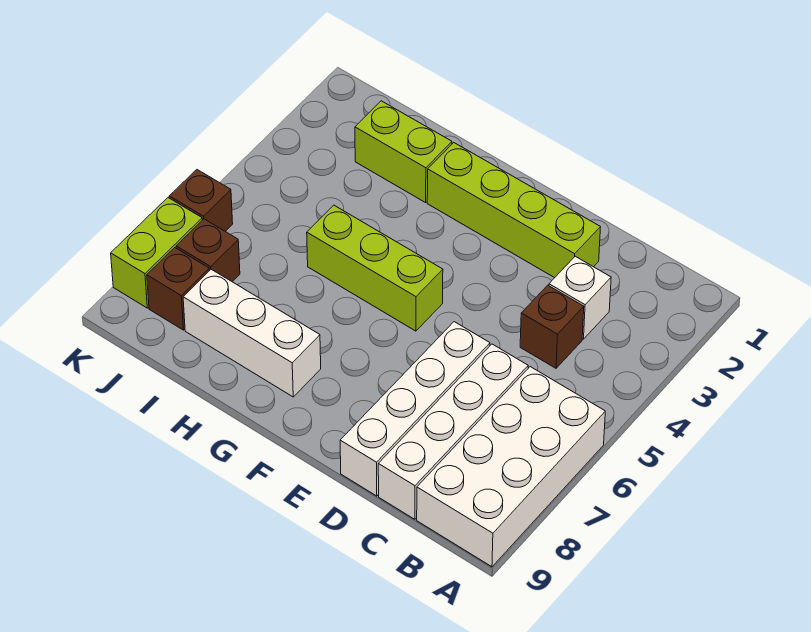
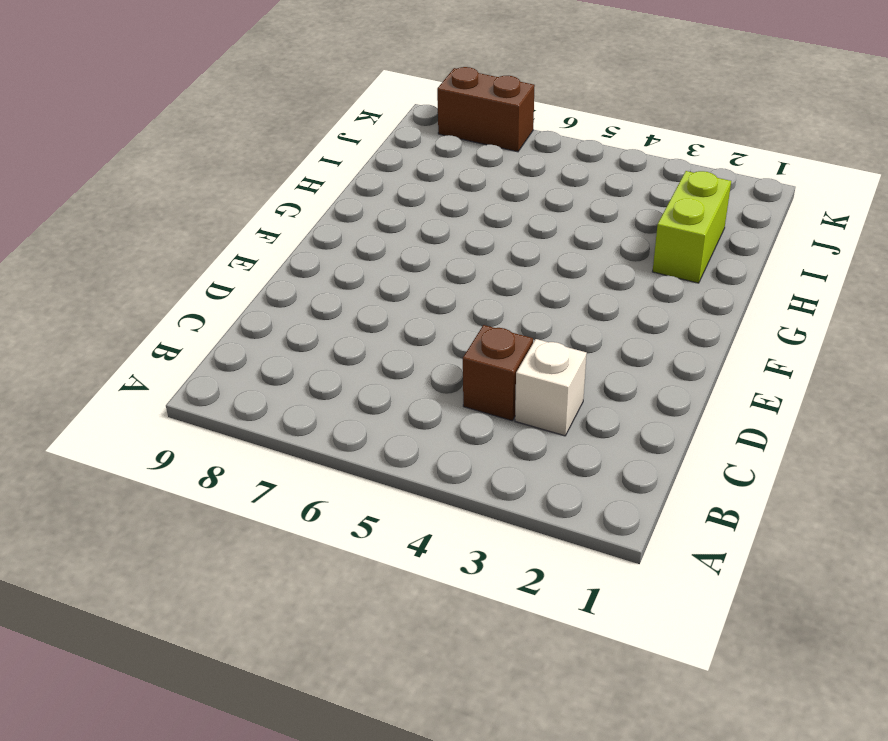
brown 1x2 brick [437,67,535,152] -> lime 1x2 brick [111,198,202,308]
none -> white 2x4 brick [417,367,605,567]
none -> white 1x4 brick [378,344,528,519]
none -> lime 1x4 brick [427,143,600,278]

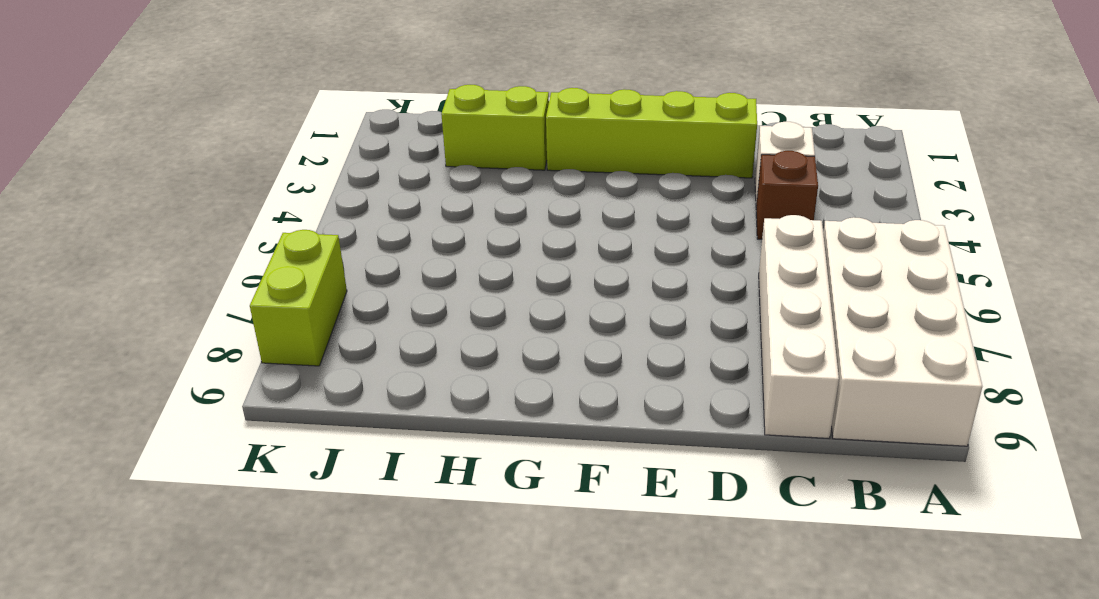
none -> white 1x4 brick [340,322,490,496]
none -> lime 1x3 brick [307,205,443,331]
none -> white 1x3 brick [183,269,321,397]

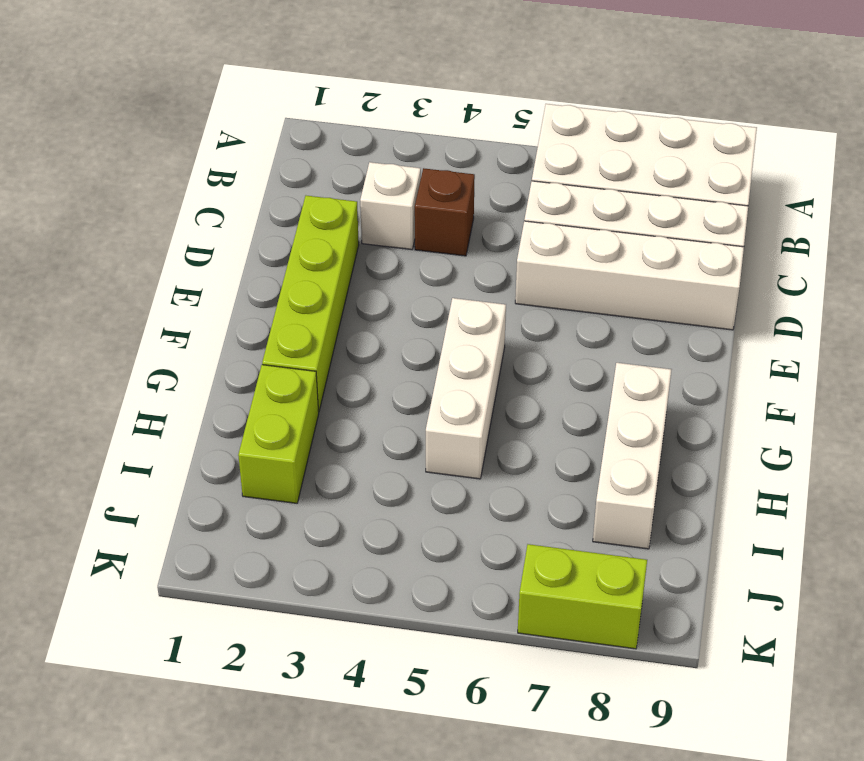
white 1x3 brick [426,298,506,479] -> lime 1x3 brick [307,205,443,331]
none -> brown 1x1 brick [176,219,240,282]
none -> brown 1x1 brick [147,248,209,330]
none -> brown 1x1 brick [169,170,233,231]

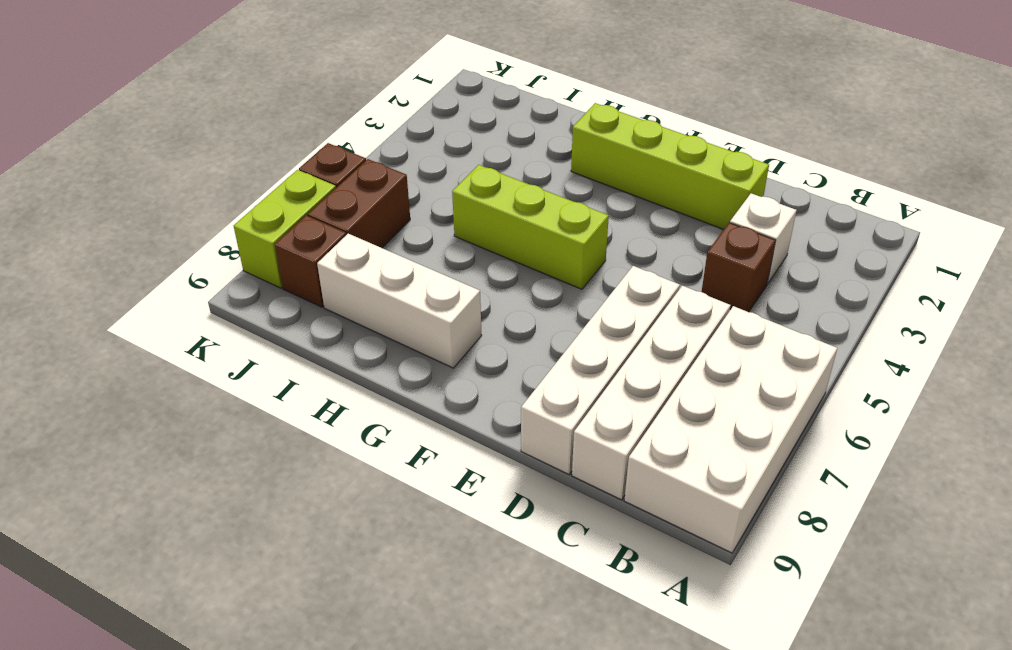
brown 1x2 brick [308,159,410,248] -> brown 1x1 brick [176,219,240,282]
none -> lime 1x2 brick [355,101,452,202]

